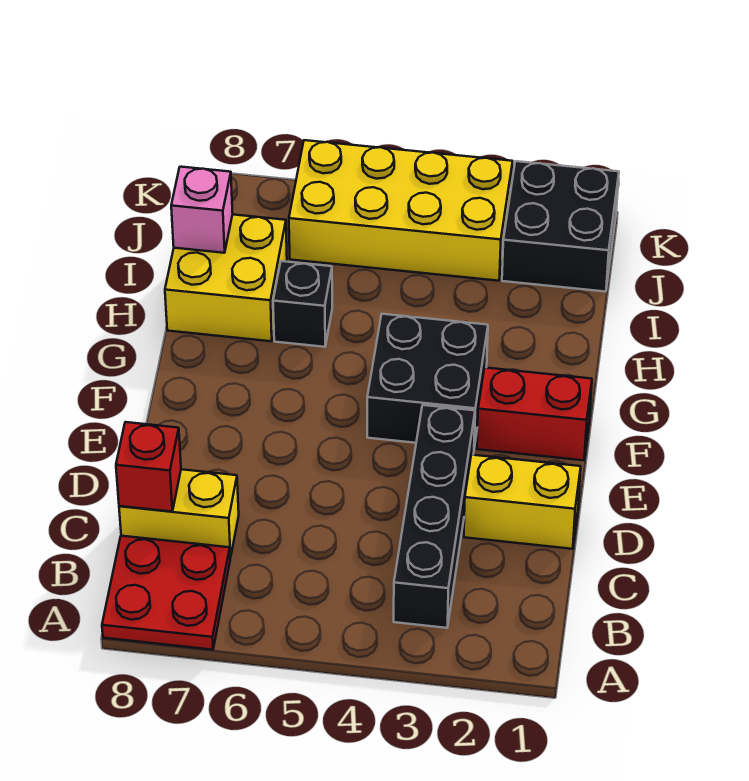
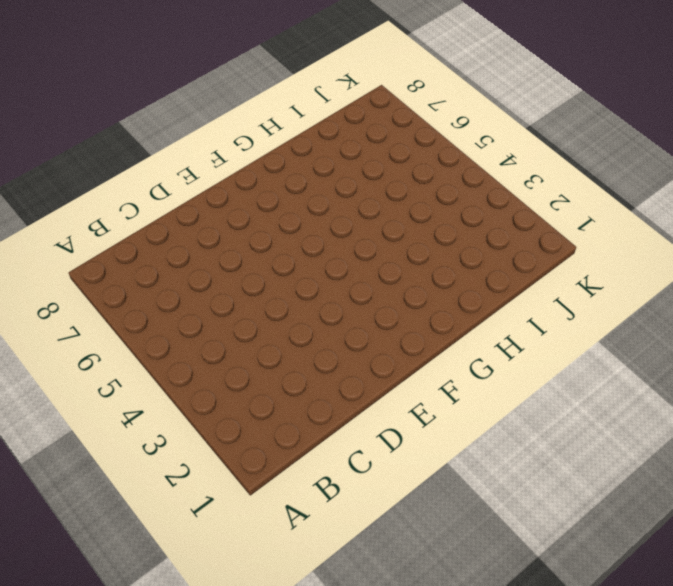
none -> red 2x2 plate [102,536,230,650]
none -> black 1x4 brick [394,405,475,628]
none -> yellow 1x2 brick [119,469,239,558]

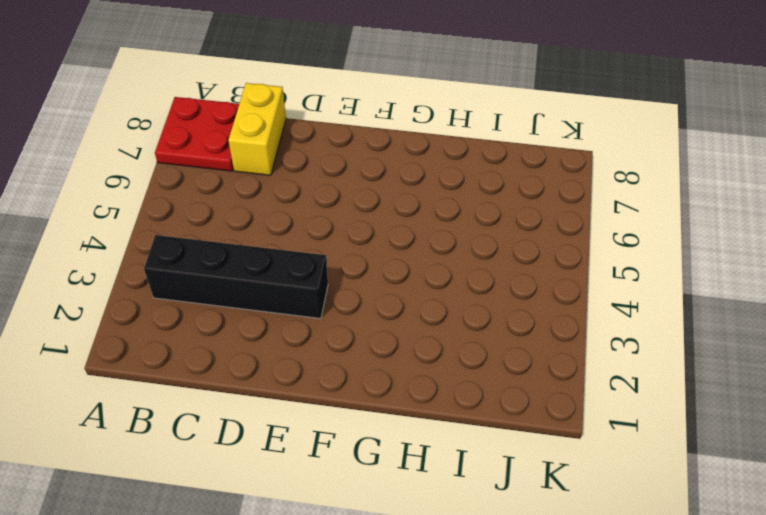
none -> yellow 1x2 brick [464,455,581,549]
none -> red 1x2 brick [477,368,592,460]
none -> black 2x2 brick [367,314,488,447]

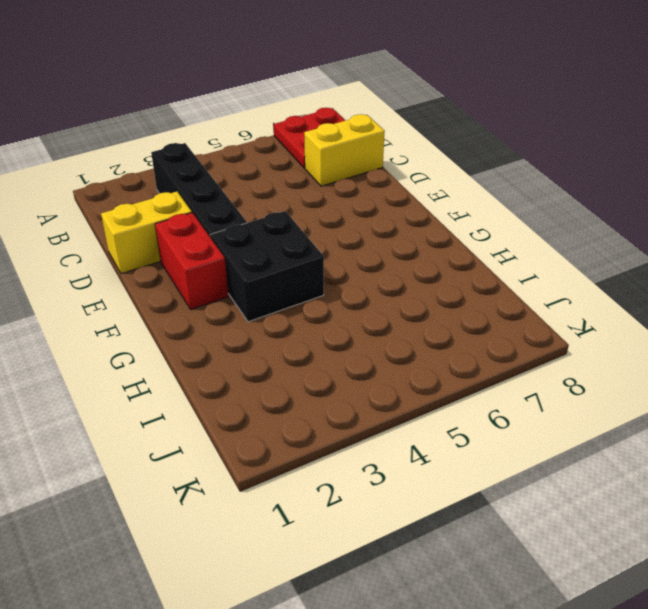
red 1x2 brick [155,213,228,309] -> red 1x2 brick turned to [477,368,592,460]
none -> black 1x1 brick [273,261,332,347]
none -> yellow 2x2 brick [165,215,287,341]
none -> black 2x2 brick [502,161,619,292]

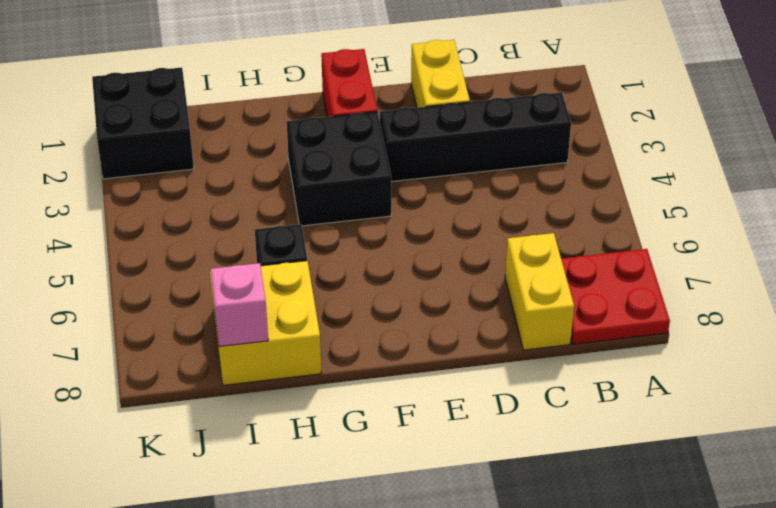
none -> yellow 2x4 brick [289,140,513,281]
none -> red 1x1 brick [116,422,181,512]

